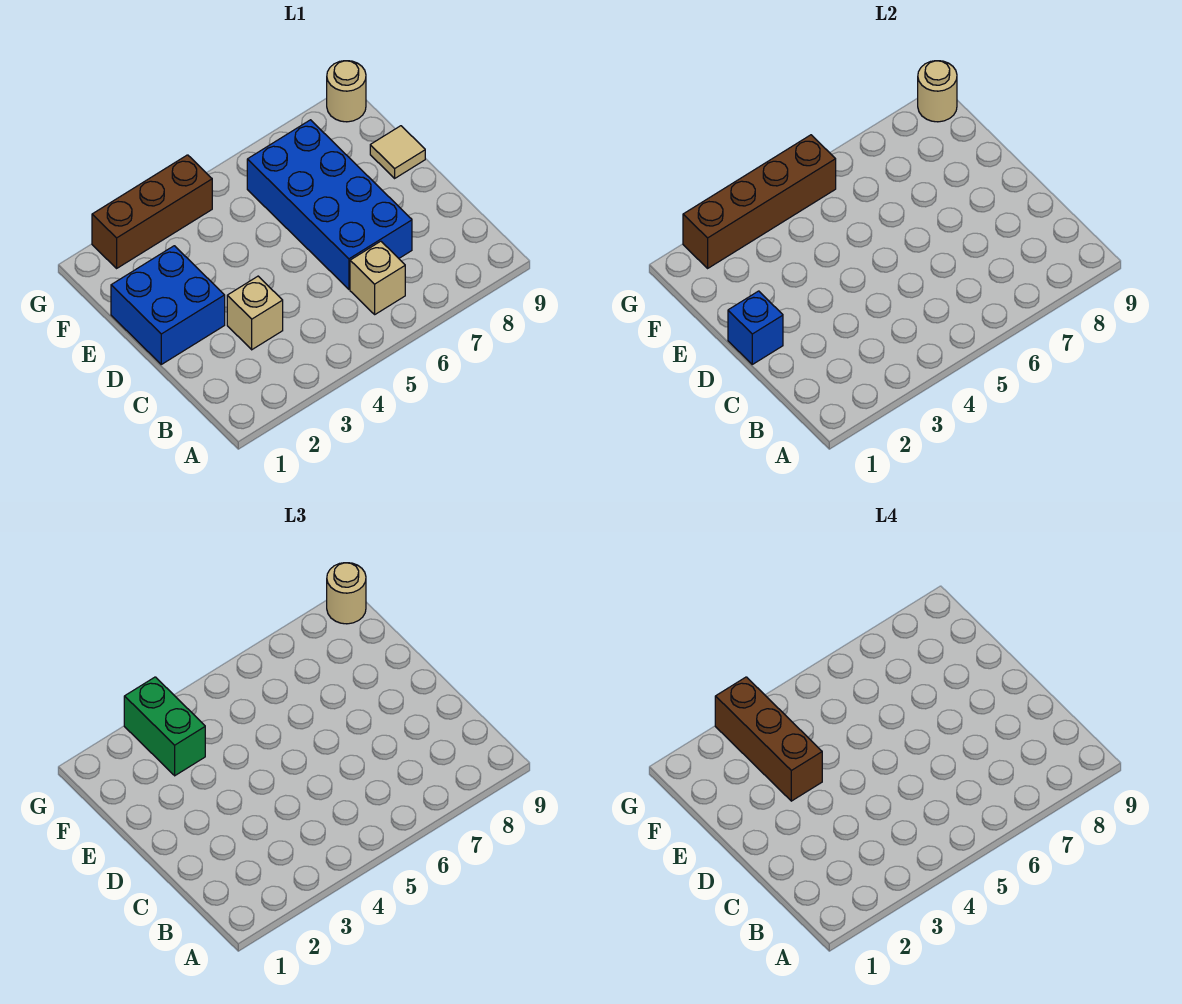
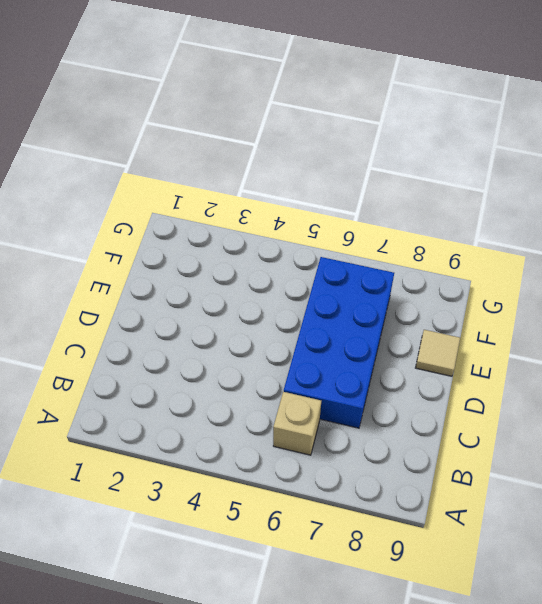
none -> tan 1x1 brick [227,276,283,350]
none -> blue 2x2 brick [111,246,225,364]
none -> brown 1x3 brick [92,155,212,268]

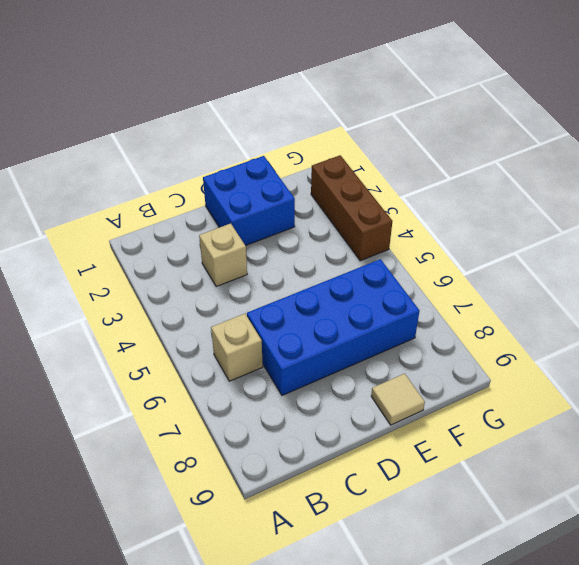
none -> tan 1x1 round brick [327,61,366,122]
none -> blue 1x1 brick [728,291,783,364]
none -> brown 1x4 brick [683,135,836,268]

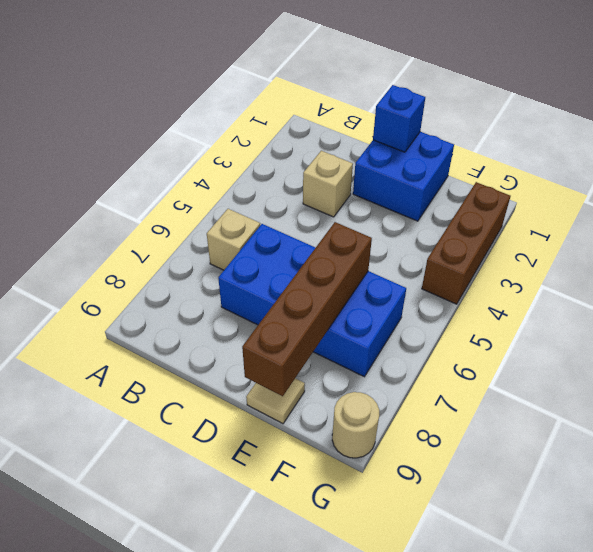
brown 1x4 brick [242,222,372,396] -> brown 1x4 brick moved to [683,135,836,268]
none -> tan 1x1 round brick [918,61,957,122]
none -> green 1x2 brick [124,677,205,776]
none -> tan 1x1 round brick [327,563,366,624]

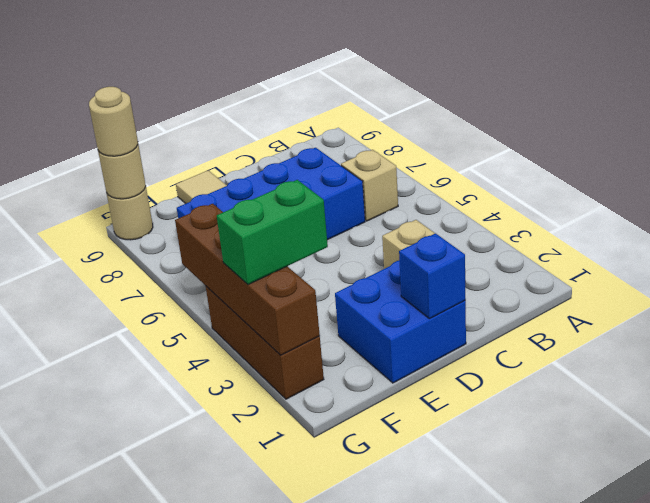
none -> brown 1x3 brick [715,677,822,801]

